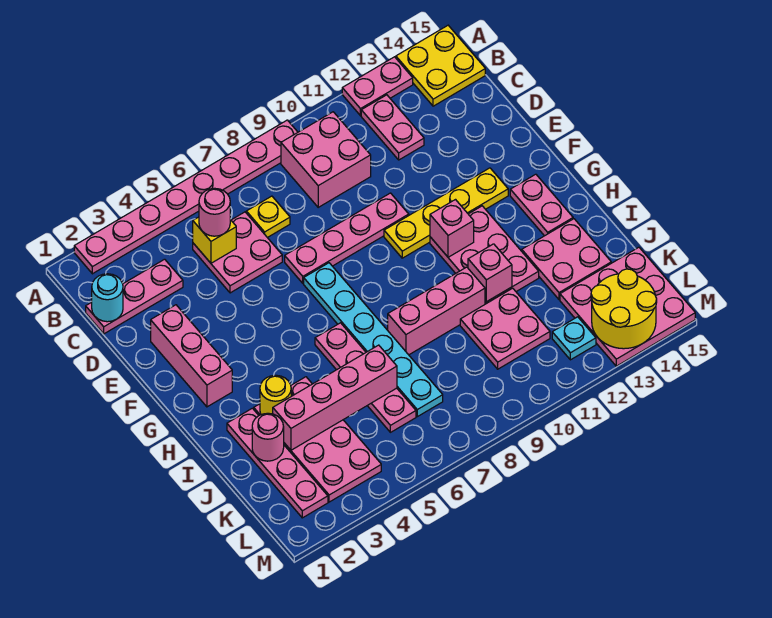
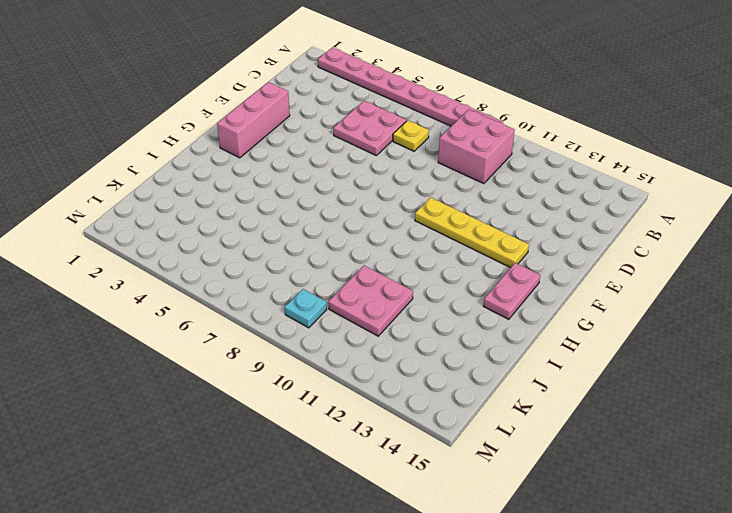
cyan 1x1 plate [285,289,327,328] -> cyan 1x1 plate moved to [552,317,596,360]
none -> pink 1x2 plate [342,57,413,116]
none -> yellow 2x2 plate [396,25,485,106]
none -> pink 1x2 plate [361,95,424,160]
none -> pink 1x3 plate [86,259,183,334]

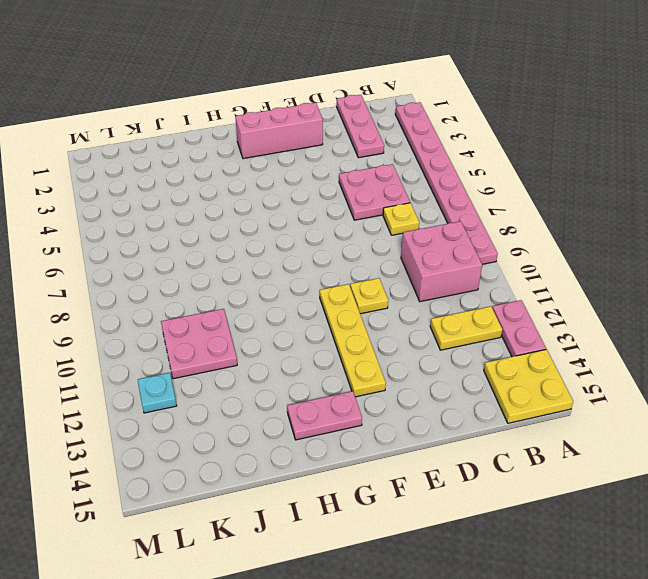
yellow 1x2 plate [430,306,502,350] -> pink 1x2 plate [361,95,424,160]
yellow 1x1 plate [350,278,388,314] -> pink 1x4 plate [285,193,409,283]
none -> cyan 1x6 plate [304,263,443,417]
none -> pink 2x3 plate [430,206,539,304]
none -> pink 1x4 plate [315,323,416,432]
none -> pink 1x4 plate [227,408,328,518]

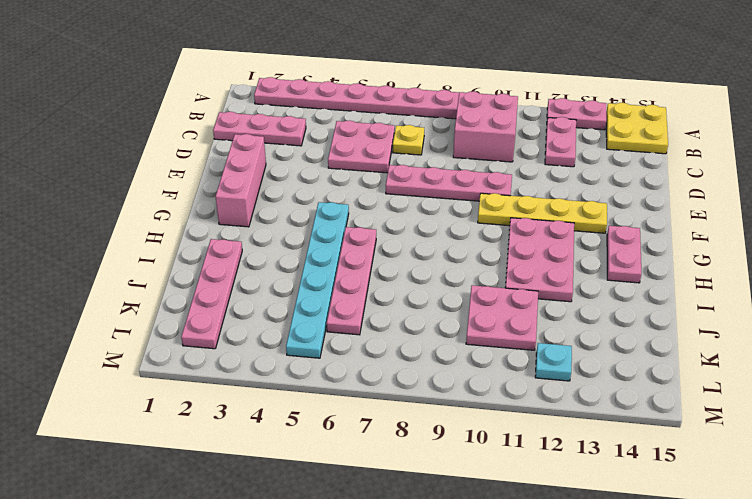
cyan 1x6 plate [286,202,349,358] -> cyan 1x6 plate moved to [304,263,443,417]
none -> pink 2x4 plate [254,377,381,502]
none -> pink 1x3 brick [388,267,485,355]
none -> pink 2x2 plate [522,219,611,300]
none -> pink 3x3 plate [560,247,695,366]

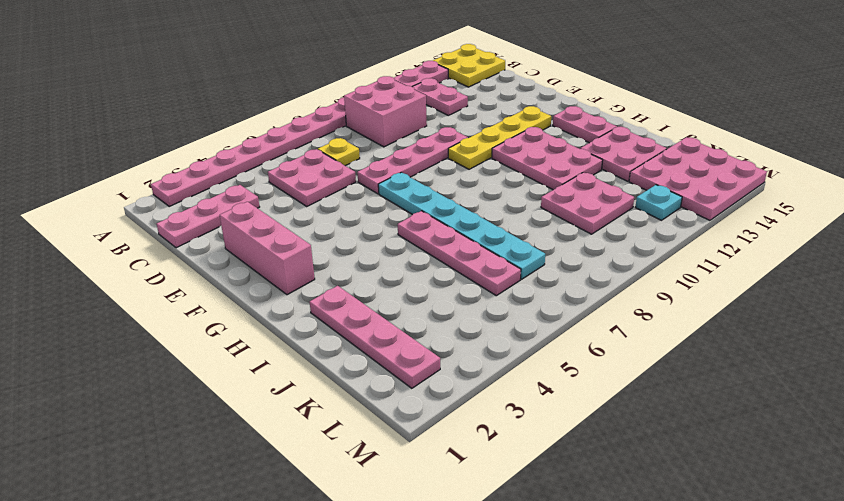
none -> pink 2x4 plate [254,377,381,502]
none -> pink 1x3 brick [388,267,485,355]
none -> cyan 1x1 round brick [92,274,123,322]
none -> yellow 1x1 brick [193,217,236,263]

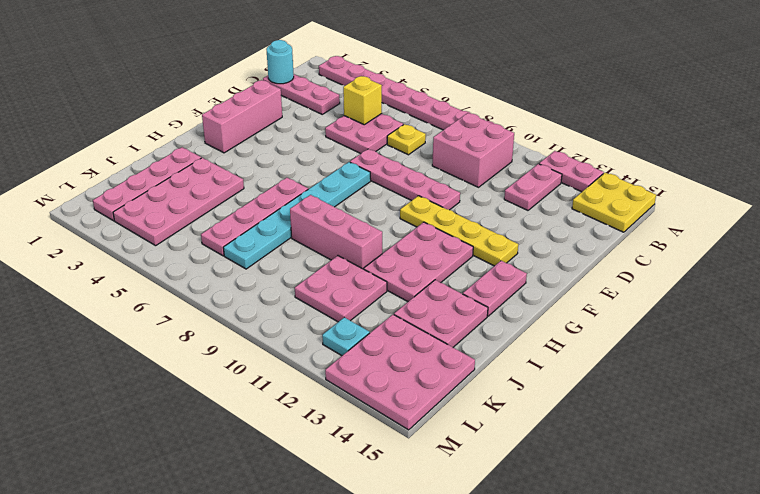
none -> pink 1x1 brick [430,200,474,257]
none -> yellow 1x1 round brick [260,375,291,415]
none -> pink 1x1 brick [468,244,512,302]
none -> pink 1x1 round brick [252,413,284,461]

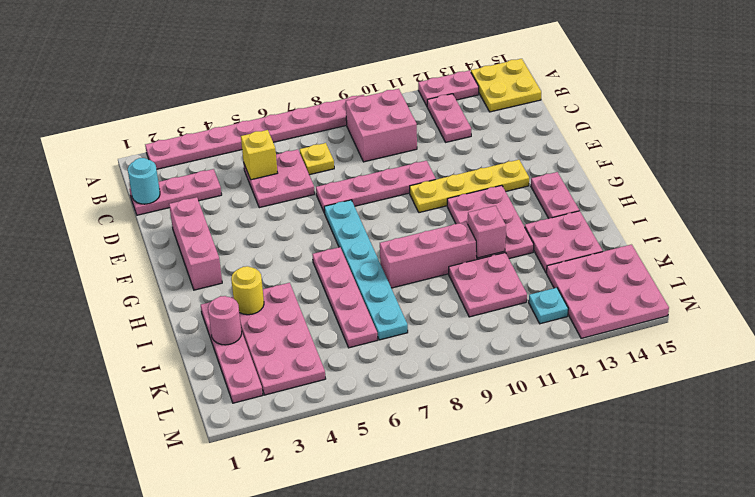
none -> pink 1x1 brick [430,200,474,257]
none -> pink 1x4 brick [273,345,397,450]
none -> yellow 2x2 round brick [591,269,657,349]
none -> pink 1x1 round brick [199,188,230,236]

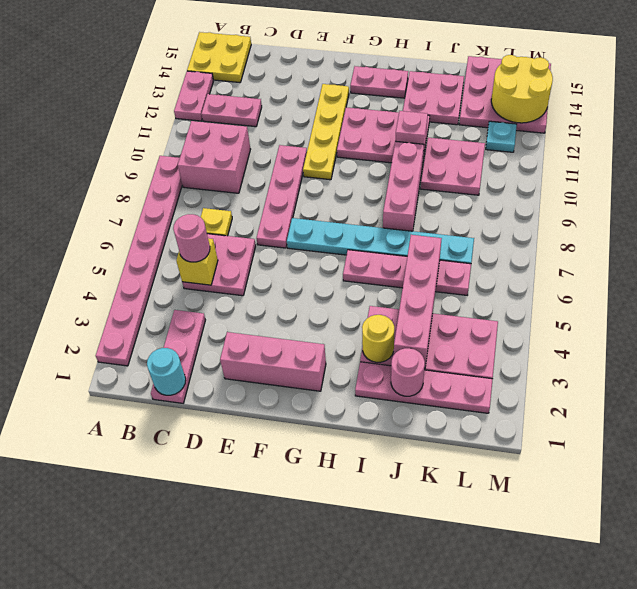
none -> pink 1x1 brick [430,200,474,257]

